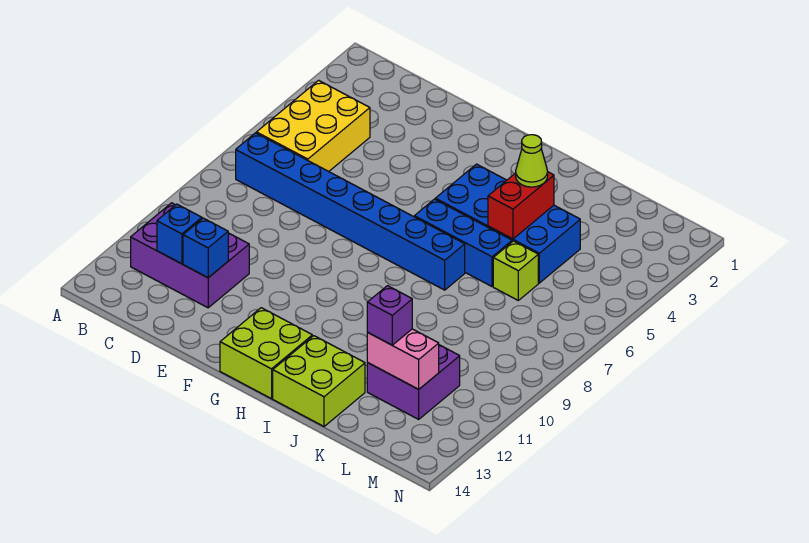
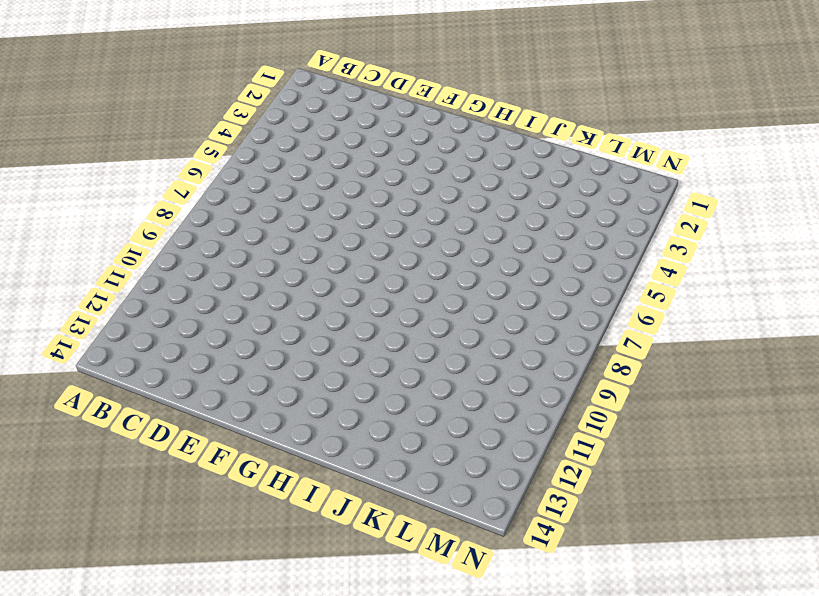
none -> yellow 2x3 brick [257,80,370,172]
none -> blue 1x8 brick [236,133,465,290]
none -> purple 2x3 brick [131,203,249,308]

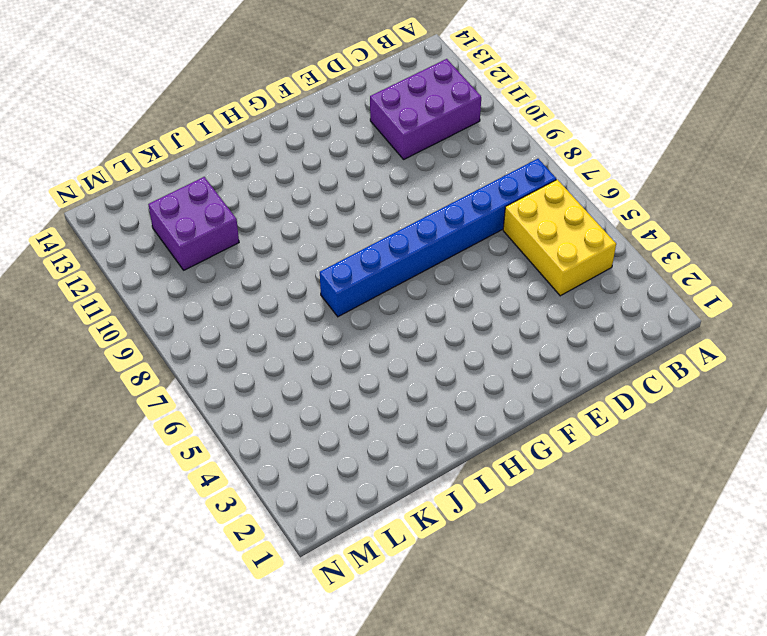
none -> lime 2x2 brick [220,308,312,399]
none -> blue 2x4 brick [435,164,580,283]
none -> blue 1x3 brick [414,199,512,286]

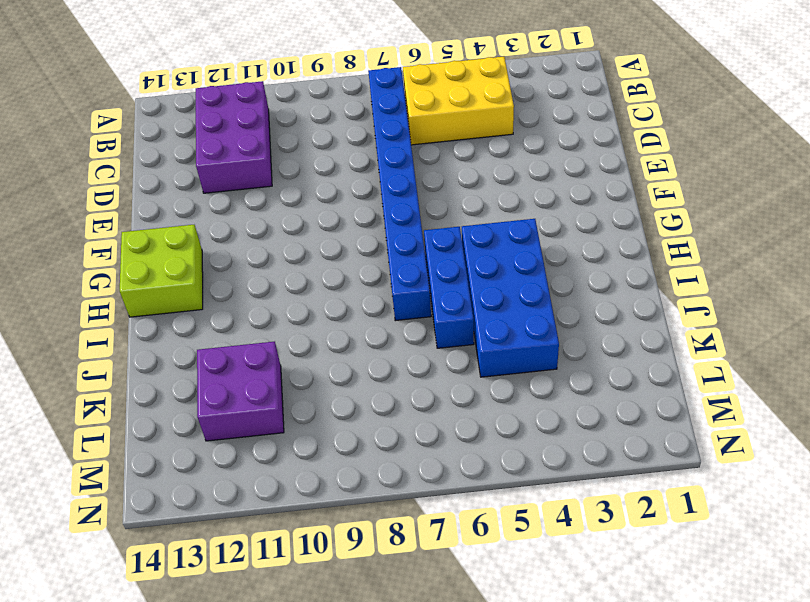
none -> lime 2x2 brick [273,336,365,426]
none -> lime 1x1 brick [493,241,538,300]
none -> blue 1x1 brick [157,204,202,264]

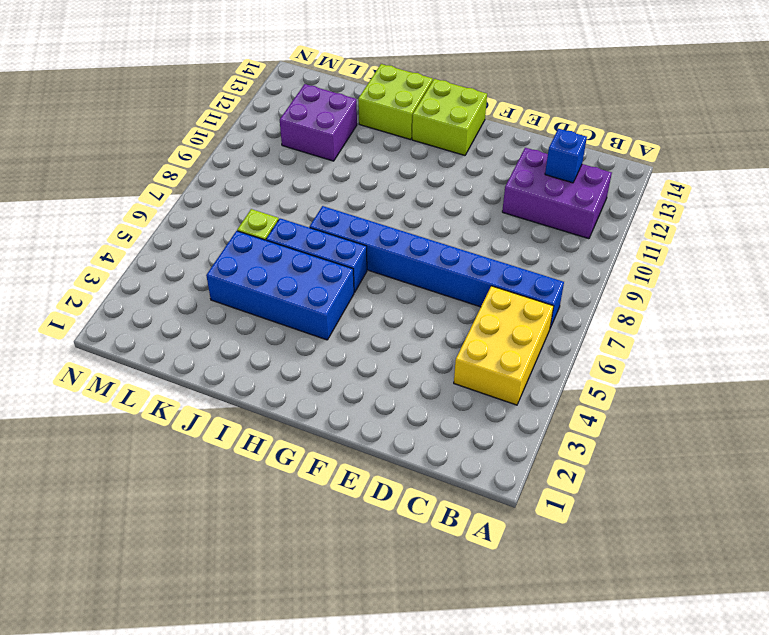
none -> blue 1x1 brick [183,218,228,278]
none -> red 1x2 brick [488,172,554,239]
none -> pink 1x2 brick [367,329,439,389]

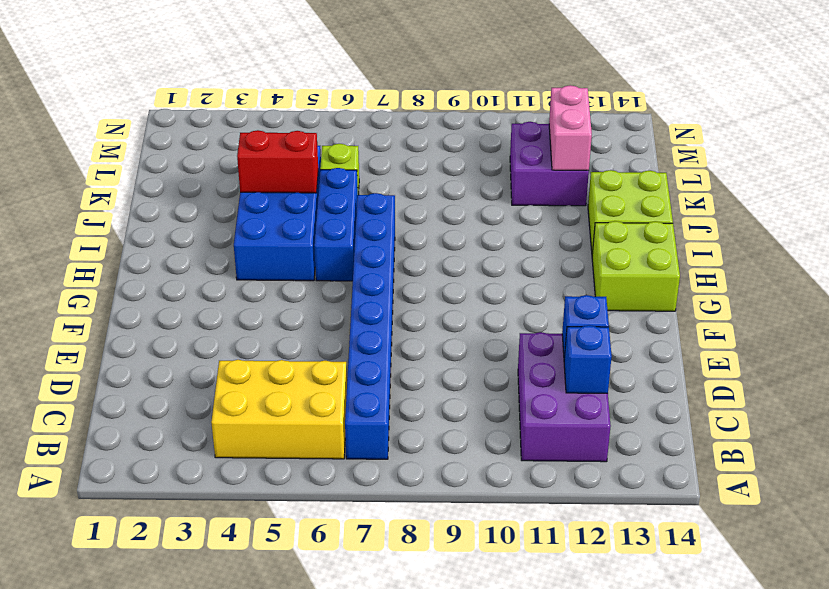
none -> lime 1x1 cone [516,135,548,187]
none -> purple 1x1 brick [367,286,412,345]

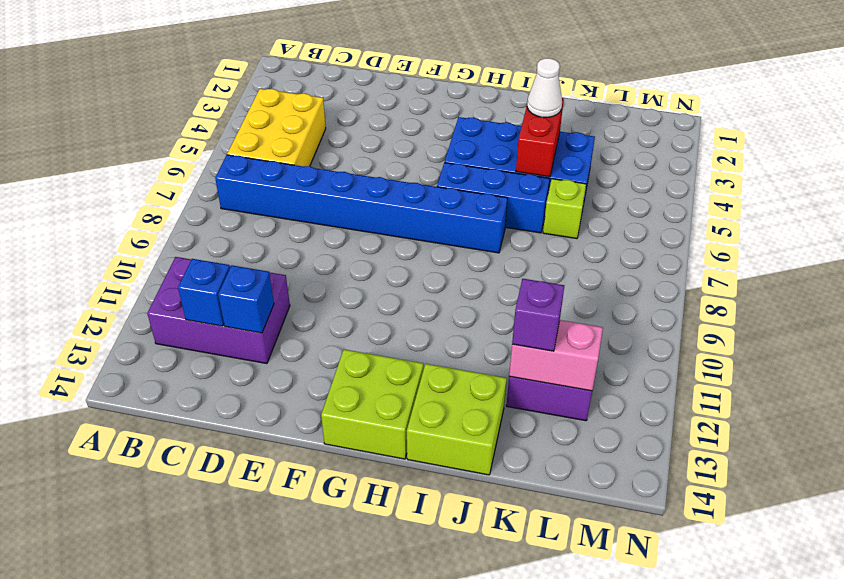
white 1x1 cone [527,58,562,117] -> lime 1x1 cone [516,135,548,187]

